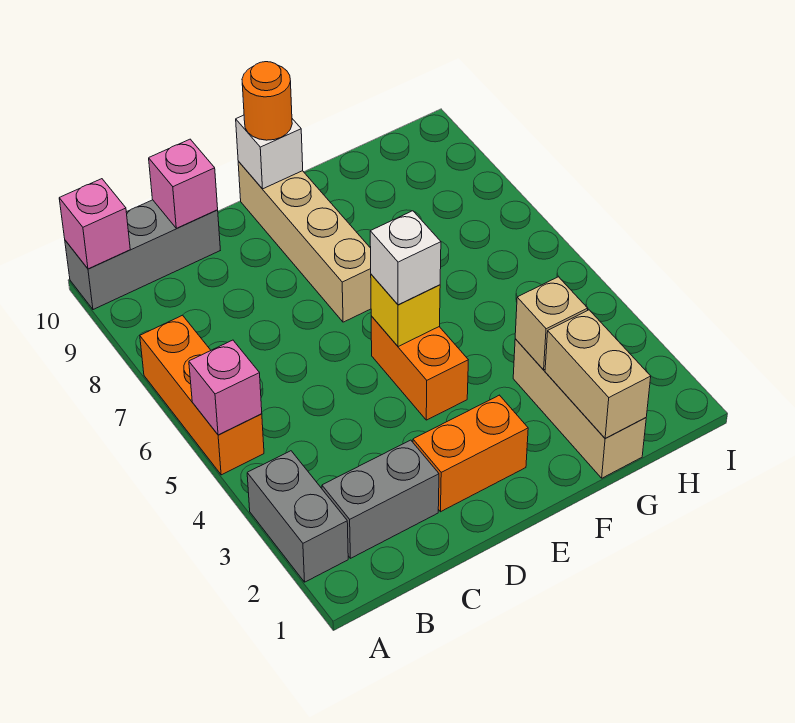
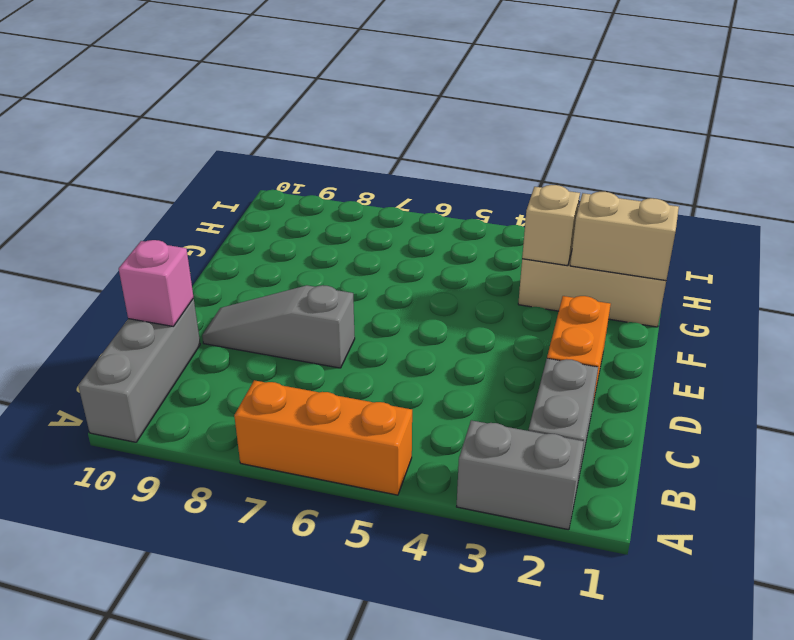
grey 1x3 slope [202,285,355,368] -> none
none -> orange 1x2 brick [371,316,468,420]
none -> tan 1x4 brick [238,161,371,322]
none -> pink 1x1 brick [189,340,262,435]

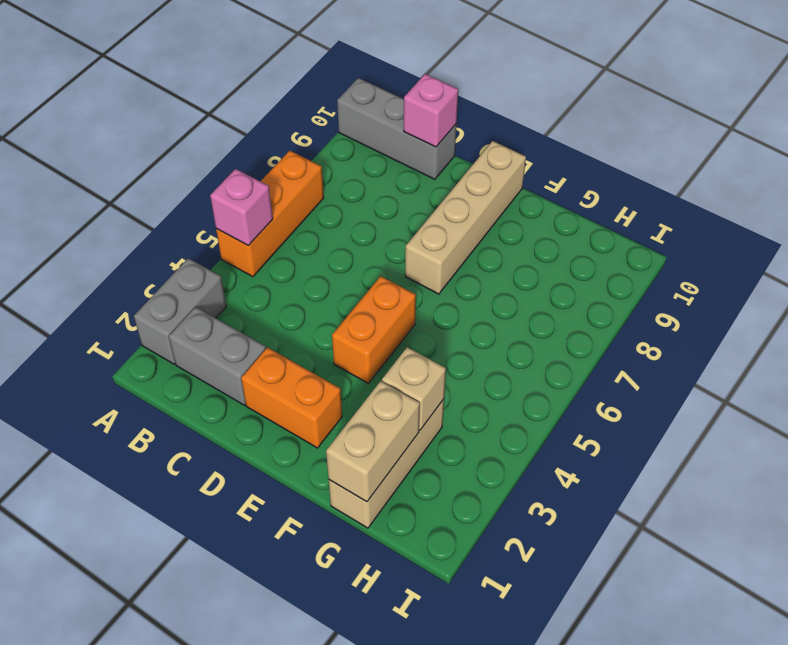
none -> pink 1x1 brick [59,179,130,269]
none -> yellow 1x1 brick [371,274,440,347]
none -> white 1x1 brick [236,115,303,189]

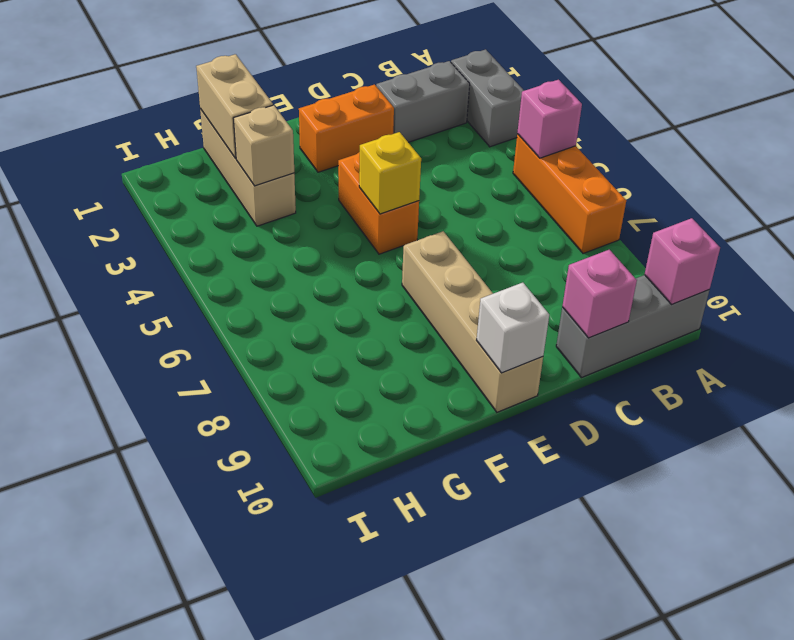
none -> white 1x1 brick [370,211,441,305]
none -> orange 1x1 round brick [242,62,292,140]

